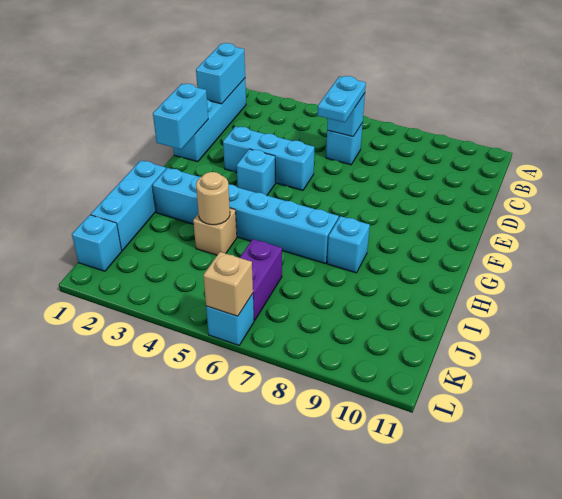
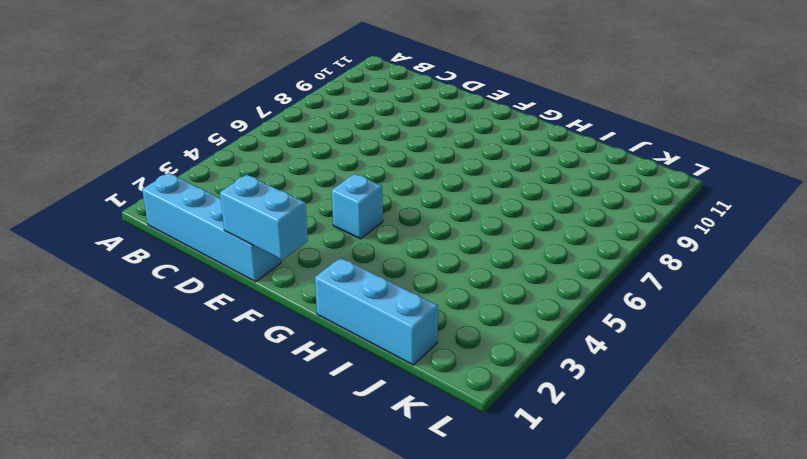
none -> cyan 1x1 brick [326,123,363,165]
none -> cyan 1x3 brick [223,126,314,191]
none -> cyan 1x6 brick [152,168,339,264]

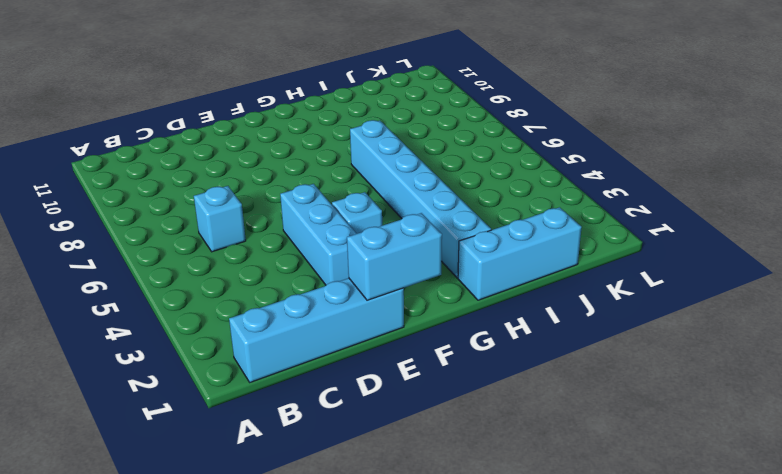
none -> cyan 1x1 brick [327,216,370,273]
none -> tan 1x1 brick [193,208,237,255]
none -> purple 1x2 brick [239,239,282,321]

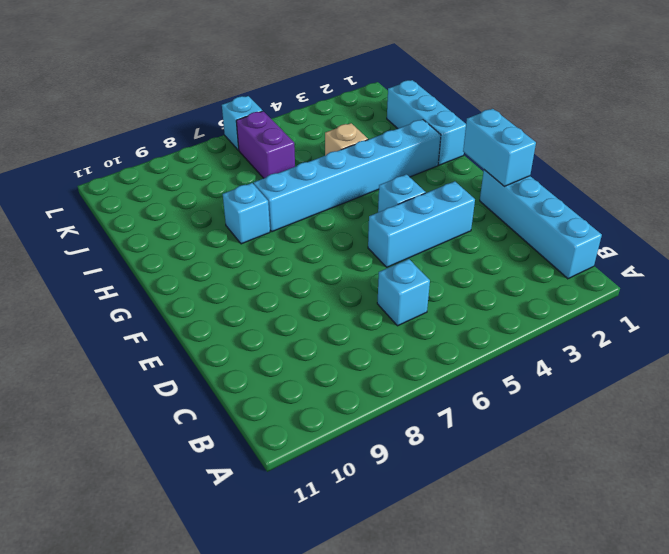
none -> cyan 1x1 brick [72,215,122,271]
none -> cyan 1x2 brick [196,43,245,104]
none -> cyan 1x1 brick [327,93,365,137]

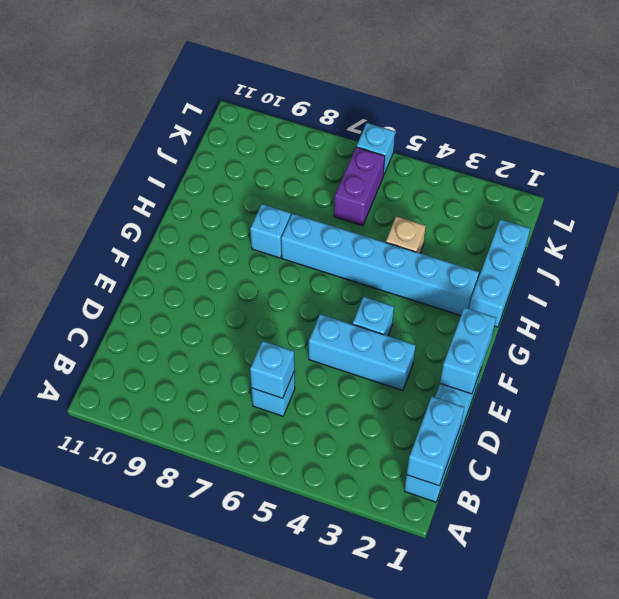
none -> cyan 1x1 brick [72,215,122,271]
none -> tan 1x1 round brick [196,172,230,225]
none -> tan 1x1 brick [203,252,253,316]

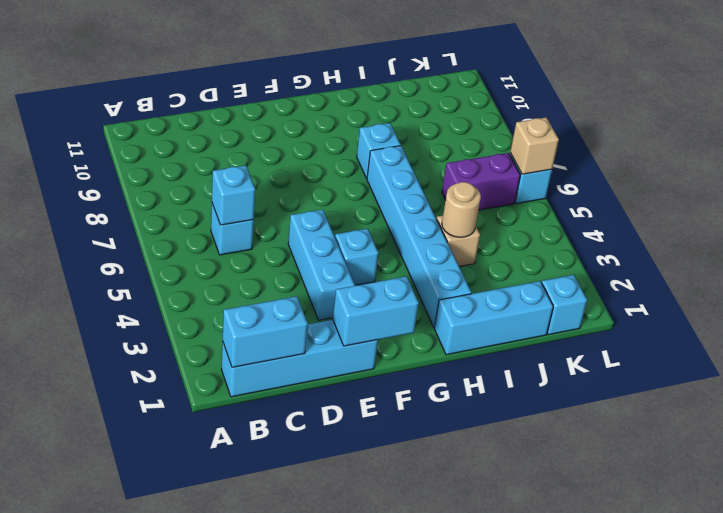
none -> cyan 1x2 plate [317,76,366,122]

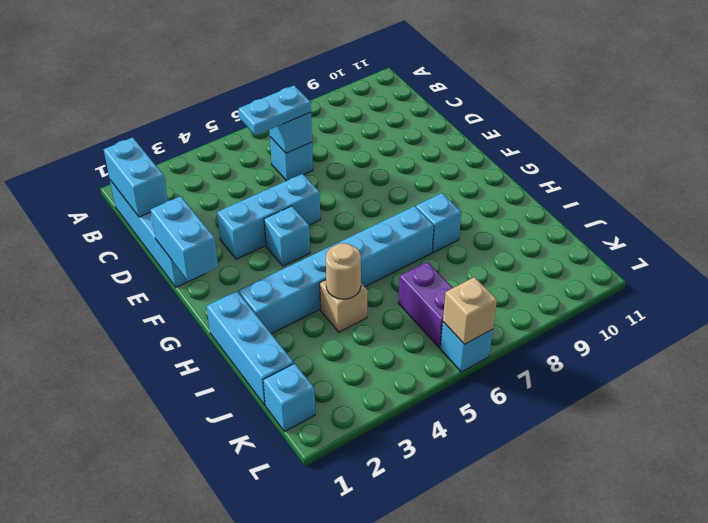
cyan 1x2 plate [239,86,311,135] -> cyan 1x2 plate turned to [317,76,366,122]

